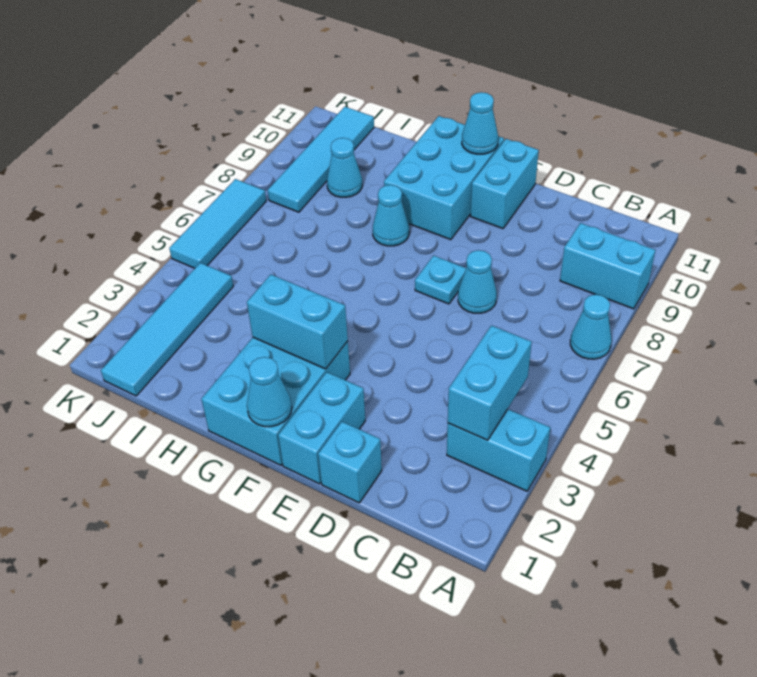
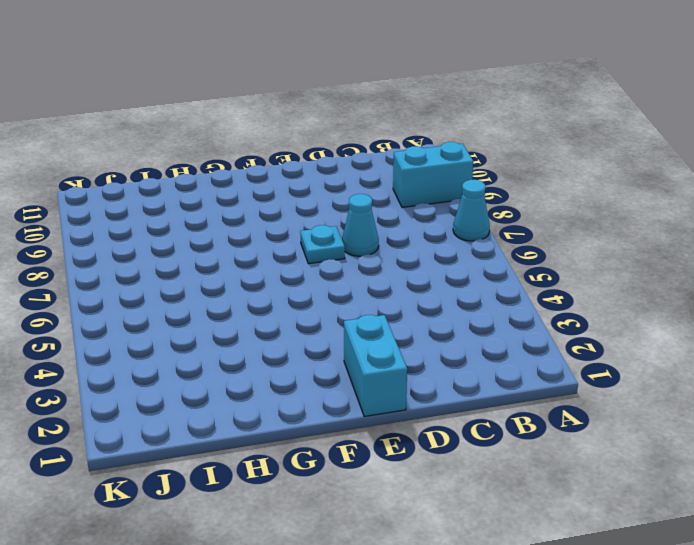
none -> cyan 1x2 brick [447,409,550,491]
none -> cyan 1x1 brick [318,422,382,503]
none -> cyan 1x2 brick [470,139,539,229]

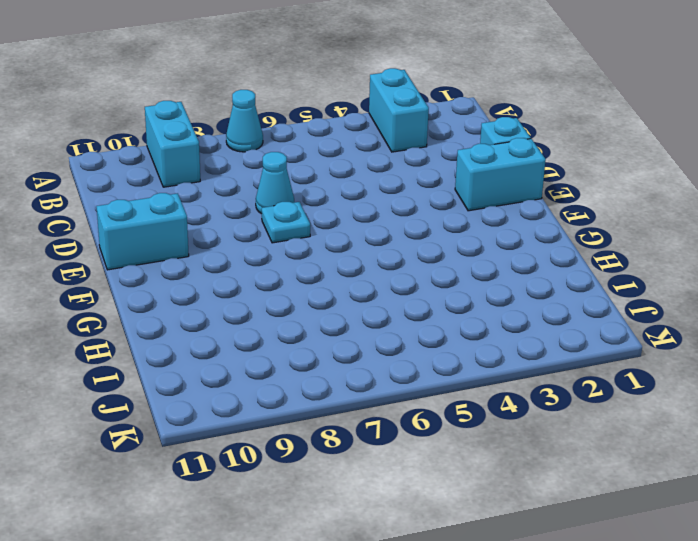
none -> cyan 2x3 brick [201,338,350,465]
none -> cyan 2x3 brick [384,116,504,240]
none -> cyan 1x1 cone [373,185,409,246]

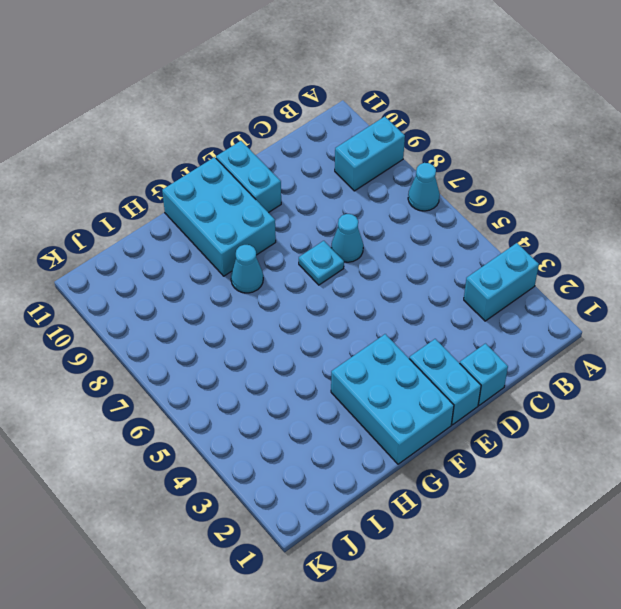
none -> cyan 1x1 cone [327,138,362,197]
none -> cyan 1x4 tile [101,263,233,396]
none -> cyan 1x4 tile [268,107,374,212]

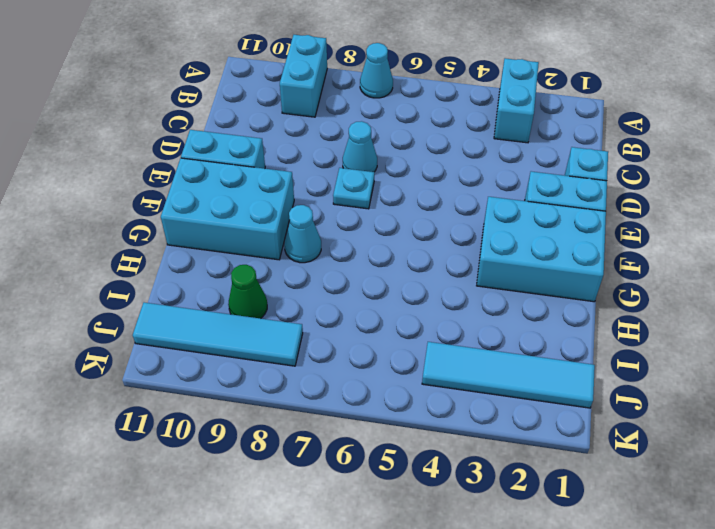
green 1x1 cone [228,265,267,319] -> cyan 1x1 cone [327,138,362,197]
none -> cyan 1x3 tile [169,179,266,268]
none -> cyan 1x2 brick [448,325,532,440]
none -> cyan 1x1 cone [247,357,292,427]

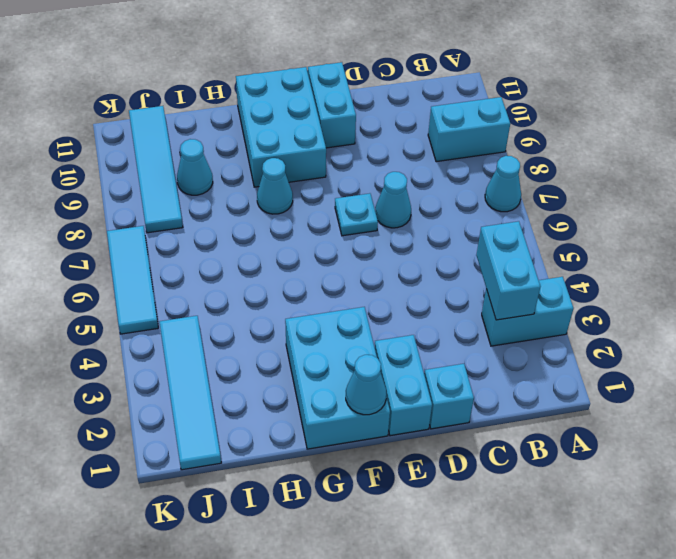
none -> cyan 1x2 brick [247,274,348,369]
none -> cyan 1x1 cone [462,92,498,154]

